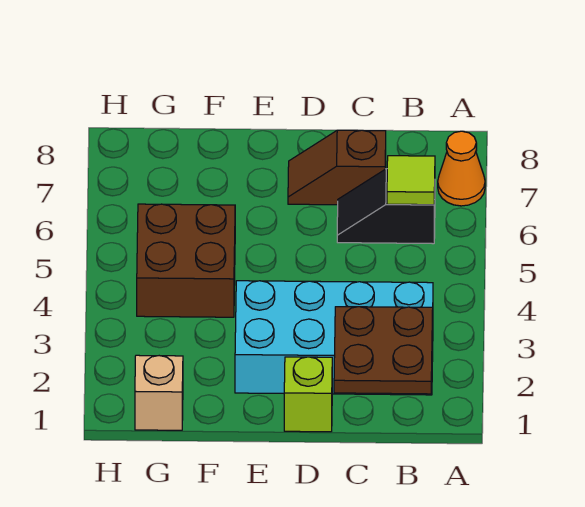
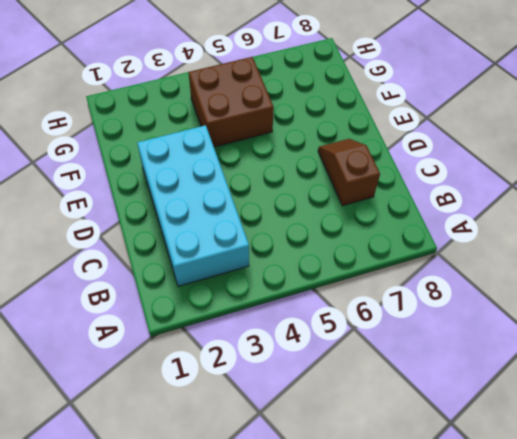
none -> orange 1x1 cone [438,131,485,206]
none -> black 1x2 slope [337,169,435,244]

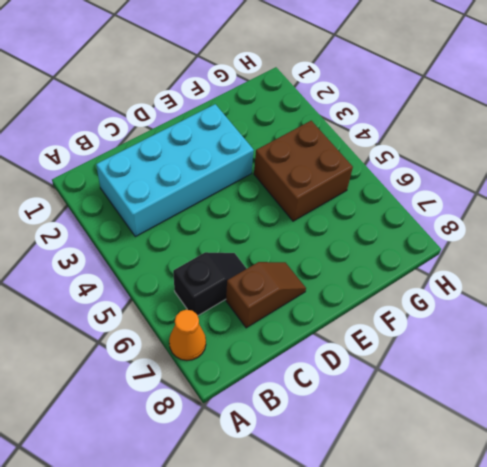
none -> lime 1x1 brick [284,357,332,432]
none -> tan 1x1 brick [135,355,183,430]

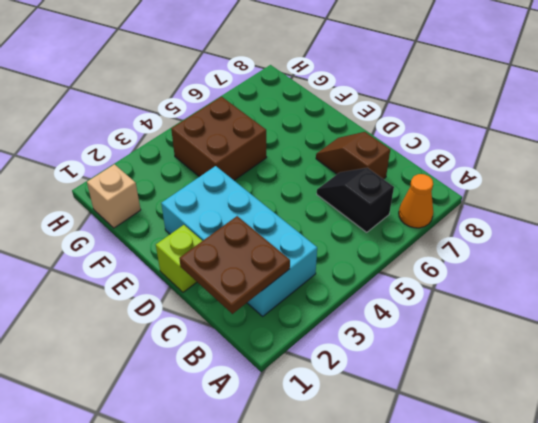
none -> lime 1x1 tile [387,156,435,205]

